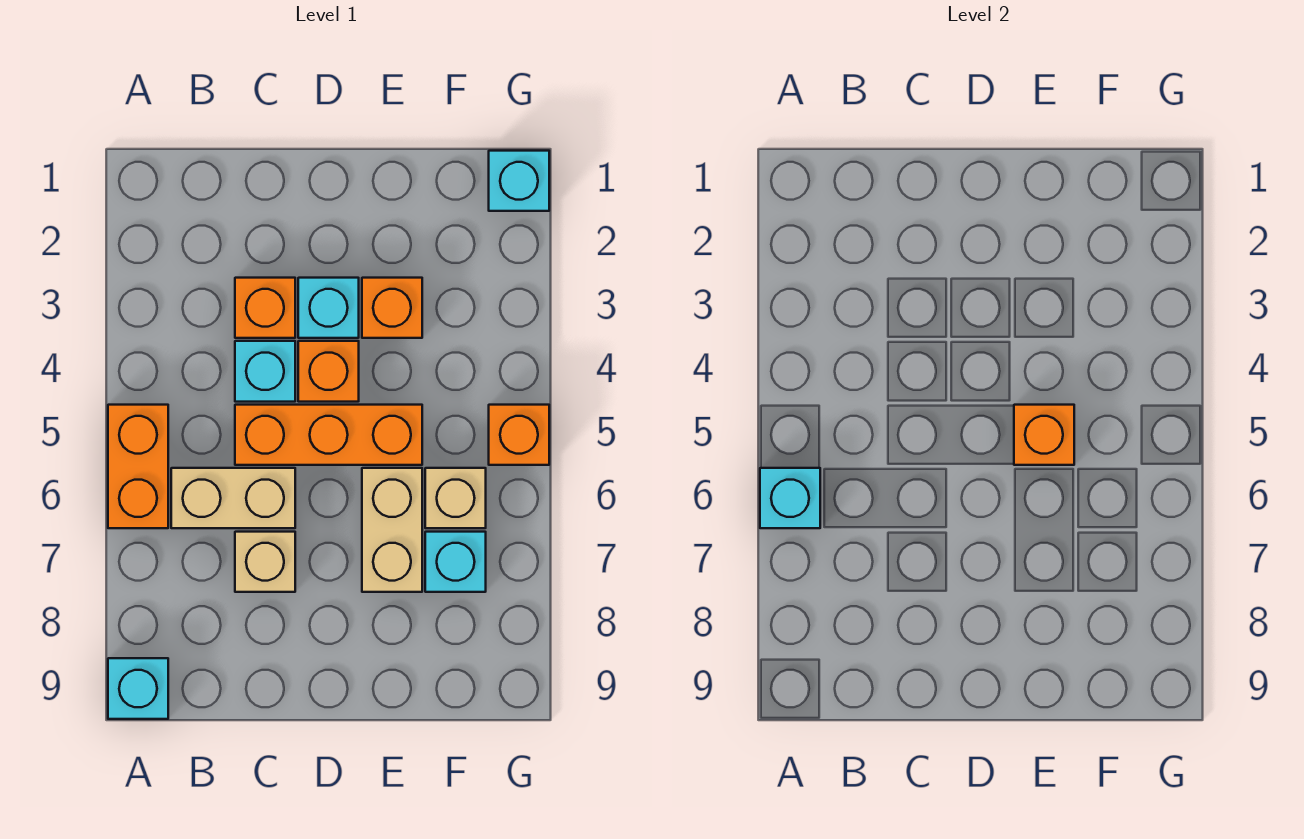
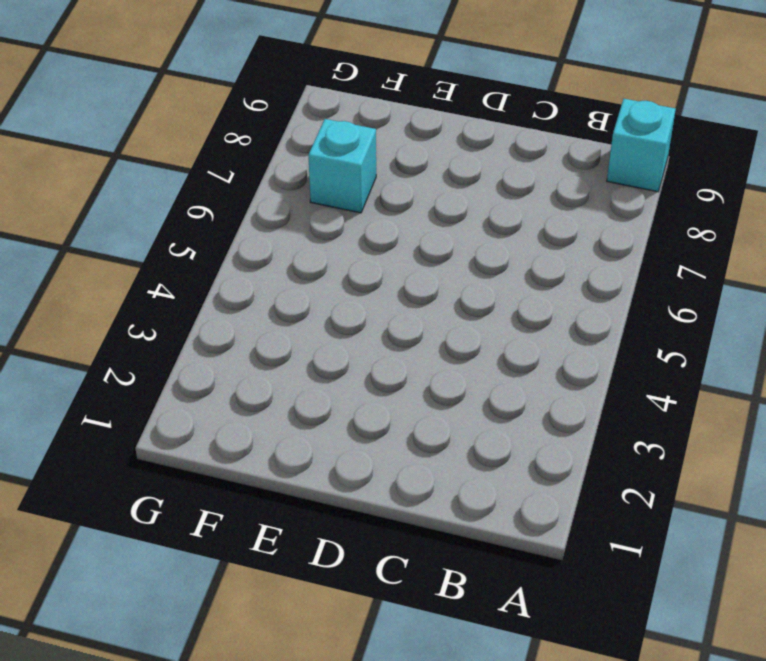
none -> orange 1x2 brick [108,405,168,528]
none -> tan 1x2 brick [171,468,295,528]
none -> orange 1x1 brick [235,278,295,338]

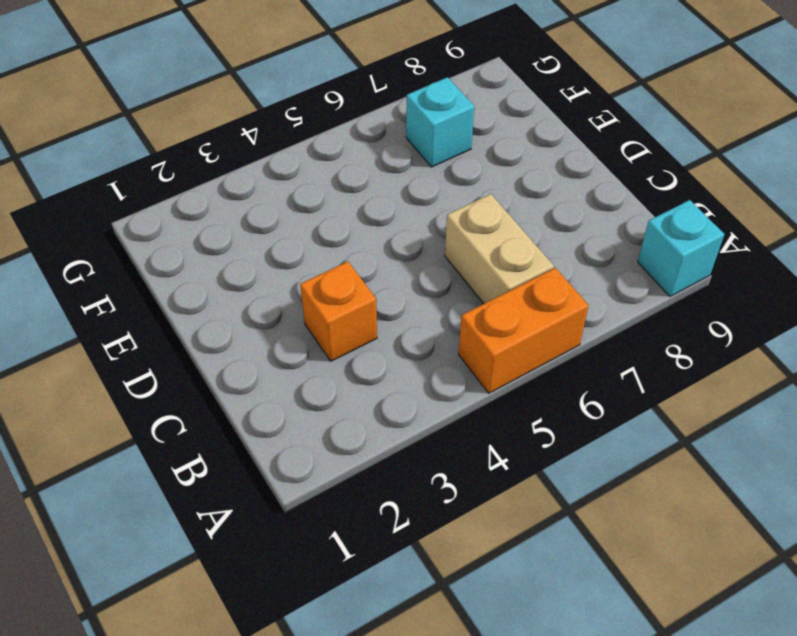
none -> cyan 1x1 brick [235,341,295,402]
none -> orange 1x3 brick [235,405,422,465]
none -> tan 1x1 brick [235,532,295,592]

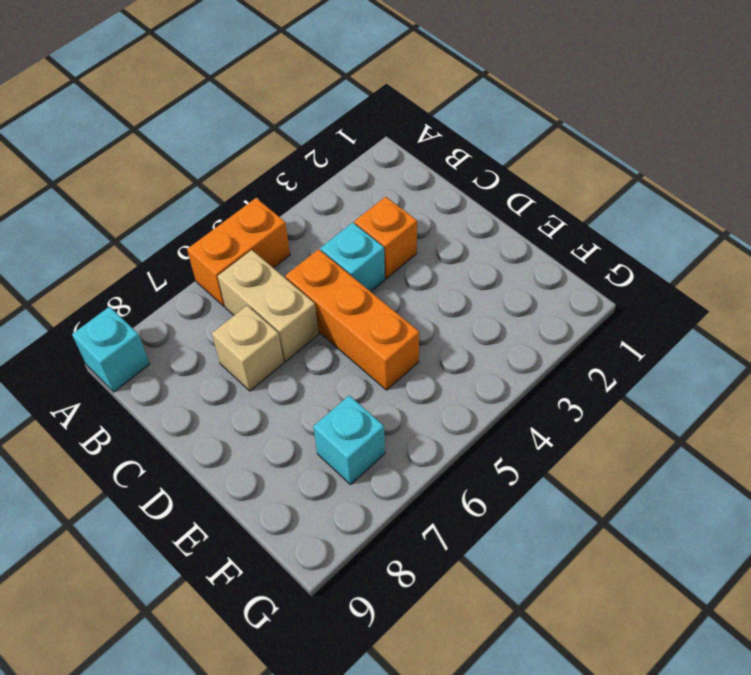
none -> cyan 1x1 brick [298,278,359,338]
none -> orange 1x1 brick [298,341,359,402]
none -> orange 1x1 brick [362,278,422,338]

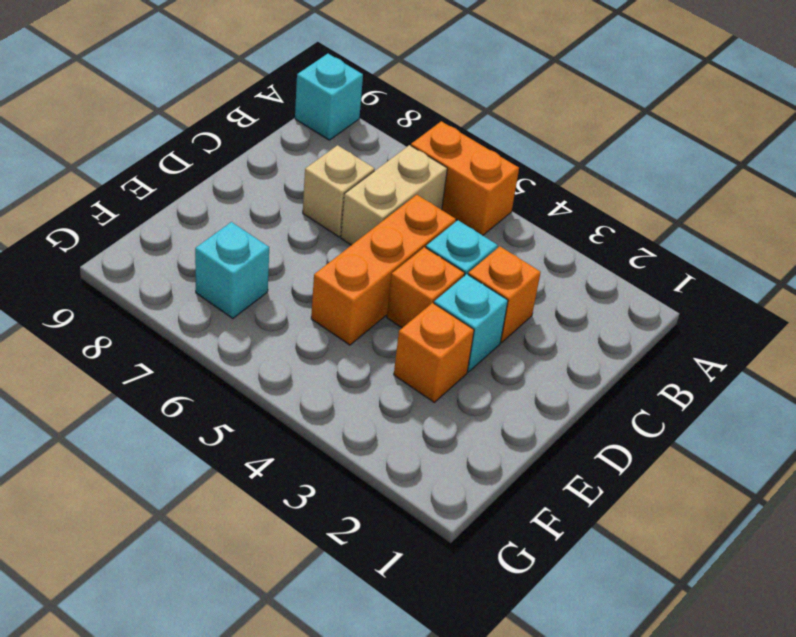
none -> tan 1x2 brick [362,468,422,592]
none -> tan 1x1 brick [425,468,486,528]
none -> cyan 1x1 brick [489,151,549,211]

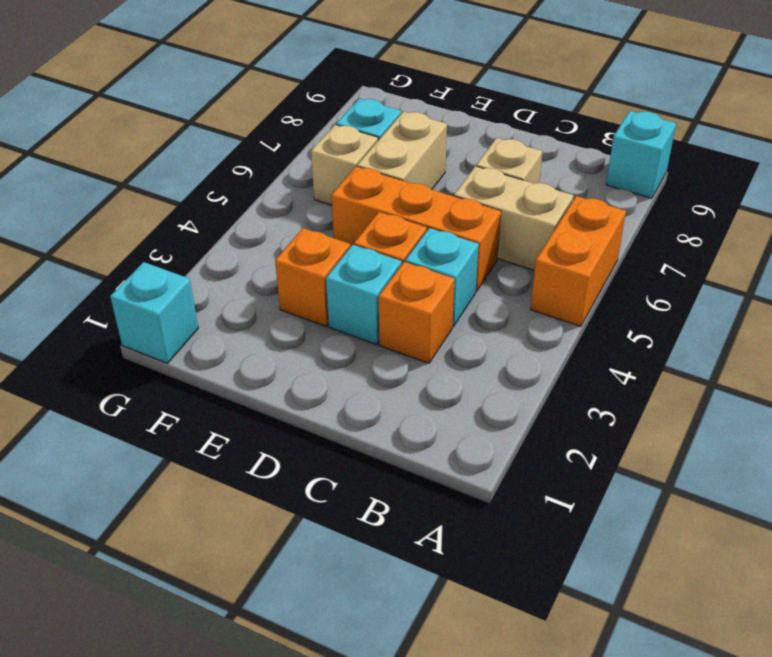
none -> orange 1x1 brick [489,405,549,465]
none -> cyan 1x1 brick [760,468,820,528]
none -> orange 1x1 brick [1014,405,1074,465]

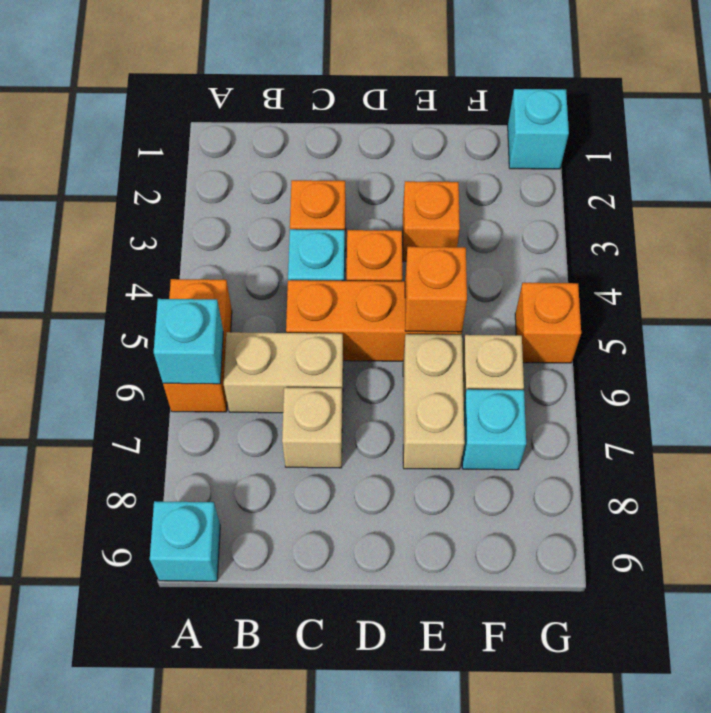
none -> cyan 1x1 brick [298,278,359,338]

